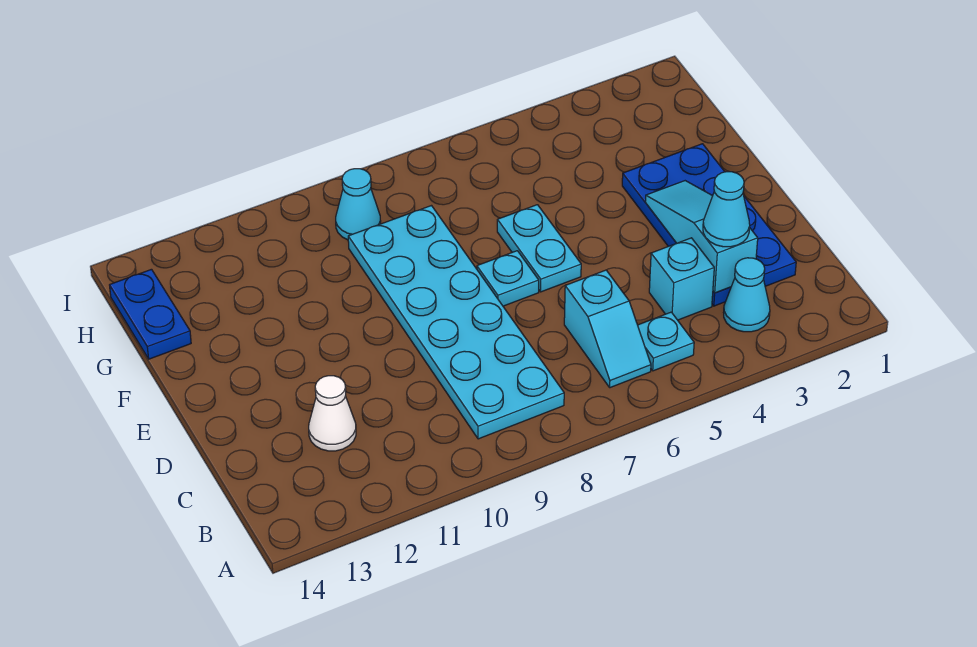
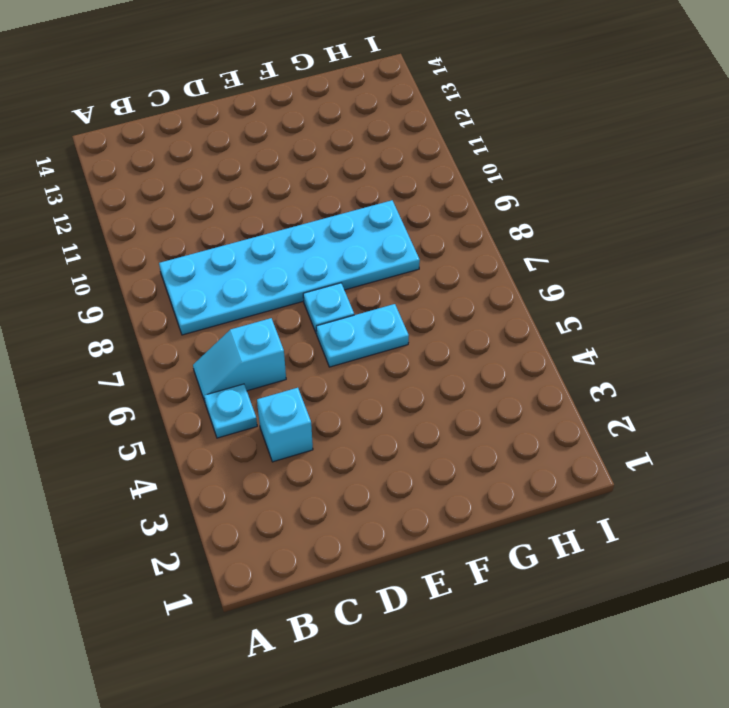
none -> cyan 1x1 cone [724,258,770,332]
none -> blue 2x4 plate [622,144,796,306]
none -> white 1x1 cone [309,376,356,451]

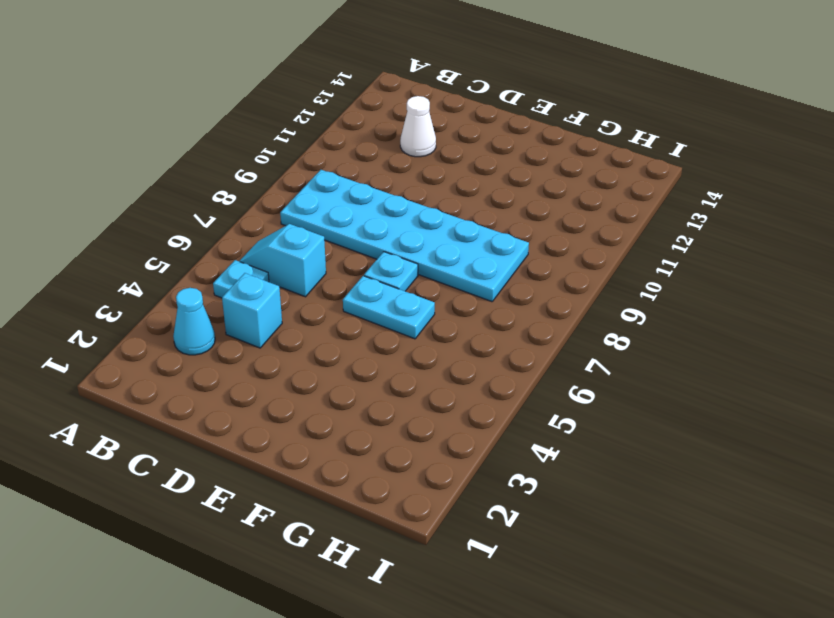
none -> blue 2x4 plate [622,144,796,306]
none -> blue 1x2 plate [110,269,191,359]
none -> cyan 1x1 cone [336,169,381,240]

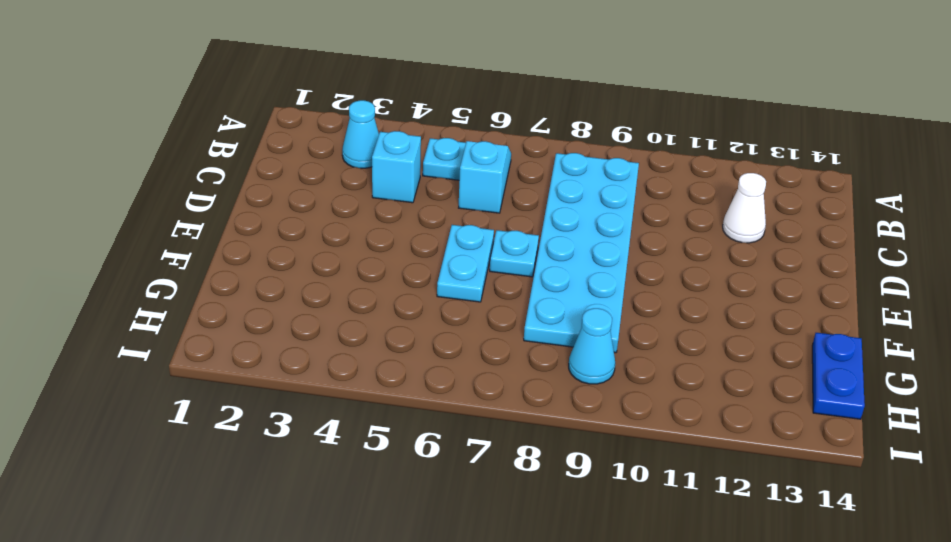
none -> blue 2x4 plate [622,144,796,306]
none -> cyan 1x3 slope [645,181,758,293]
none -> cyan 1x1 cone [703,172,750,247]

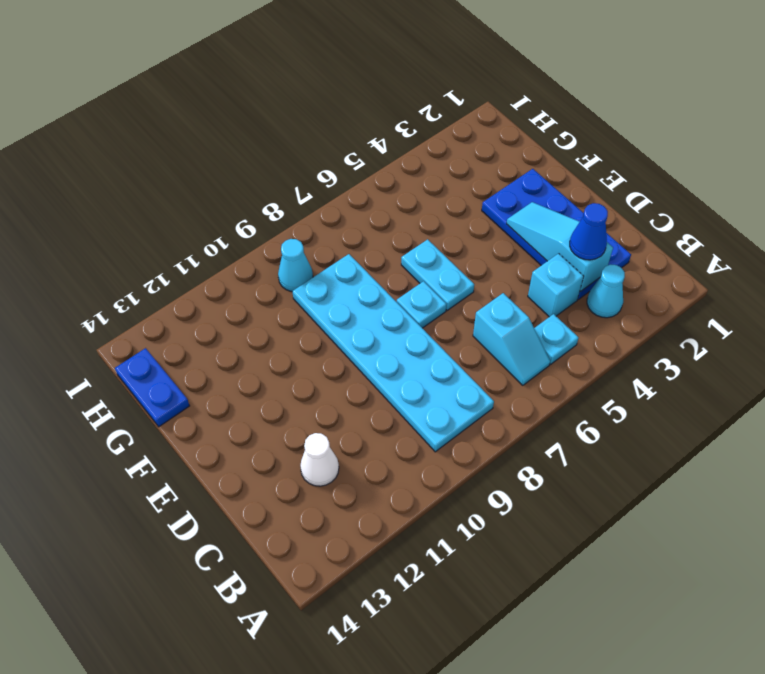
blue 1x1 cone [570,203,608,260] -> cyan 1x1 cone [703,172,750,247]

